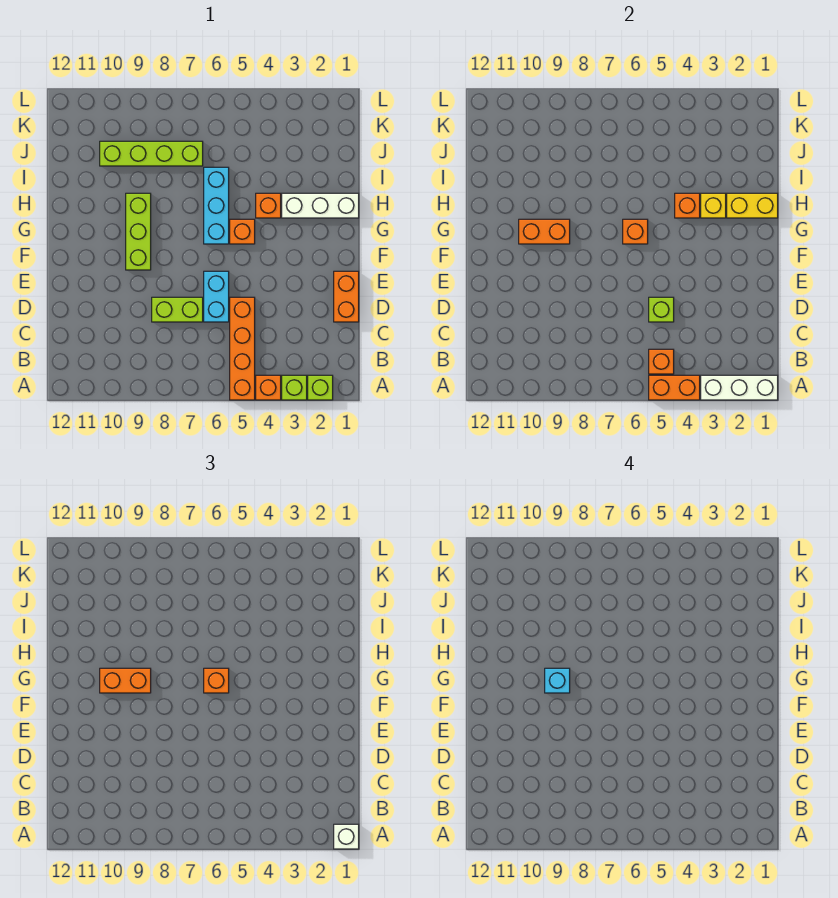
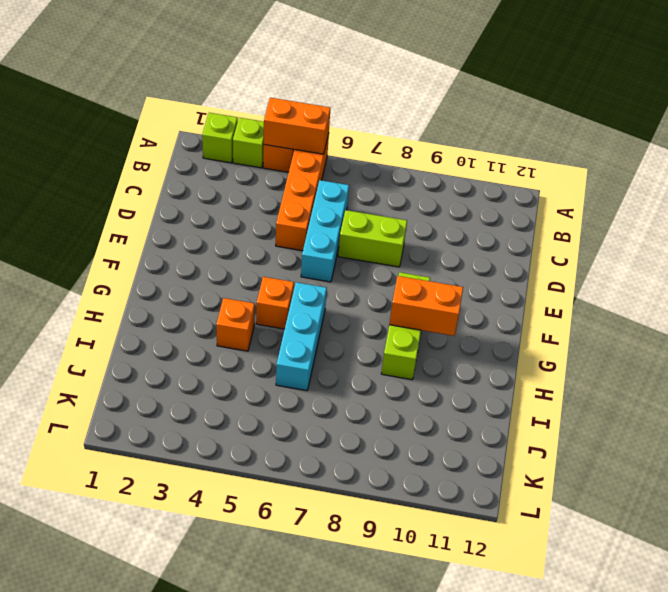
cyan 1x3 brick [301,180,349,282] -> cyan 1x2 brick [204,271,229,322]
none -> orange 1x2 brick [334,271,359,322]
none -> white 1x3 brick [282,193,359,218]
none -> lime 1x4 brick [100,141,203,166]

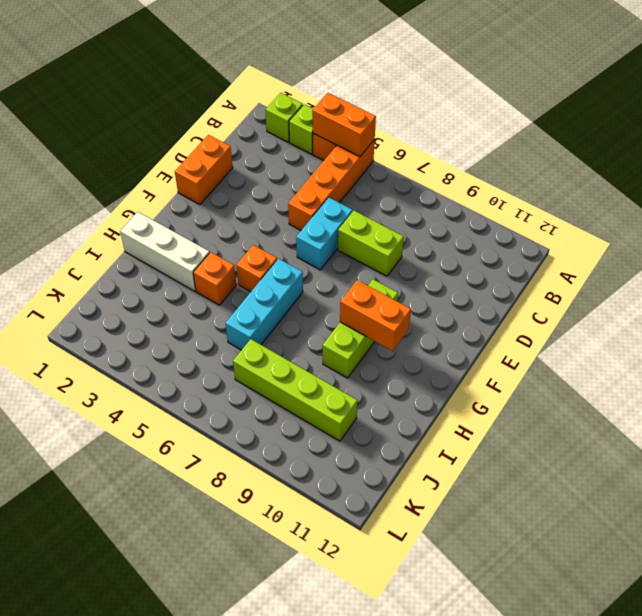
none -> white 1x3 brick [701,375,778,400]
none -> orange 1x1 brick [649,349,674,374]
none -> lime 1x1 brick [649,297,674,322]

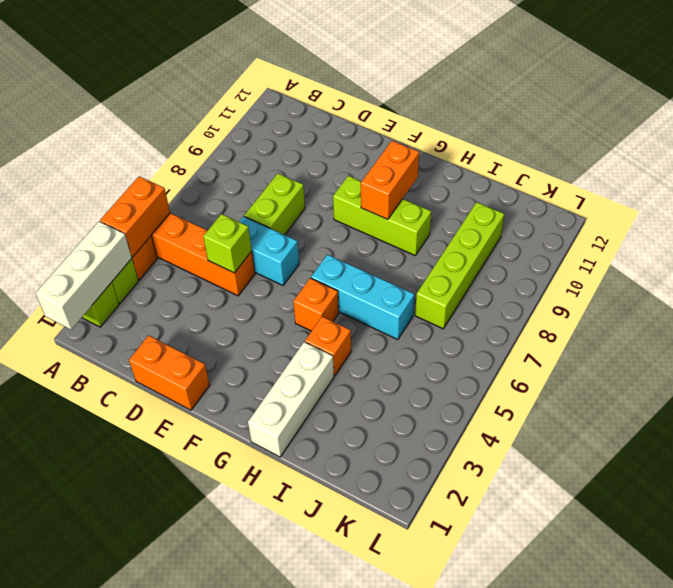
none -> orange 1x1 brick [649,349,674,374]
none -> orange 1x1 brick [623,219,648,244]
none -> yellow 1x2 brick [727,193,778,218]

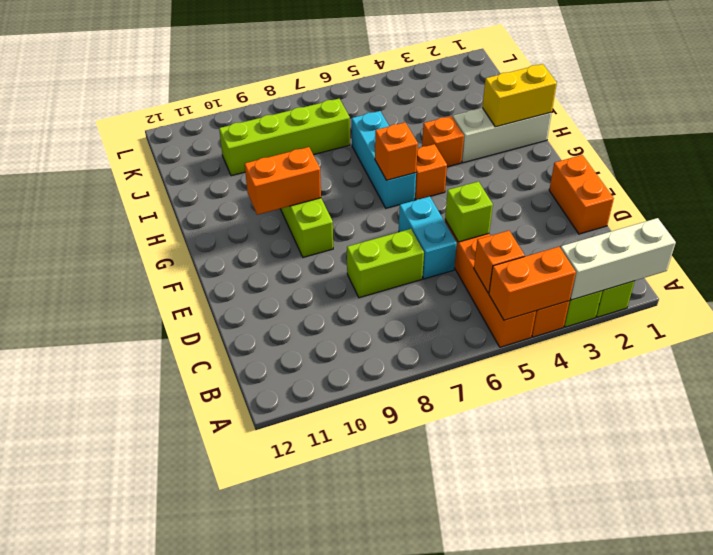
none -> yellow 1x1 brick [701,193,726,218]
none -> orange 1x1 brick [675,193,700,218]
none -> white 1x1 brick [334,824,359,849]

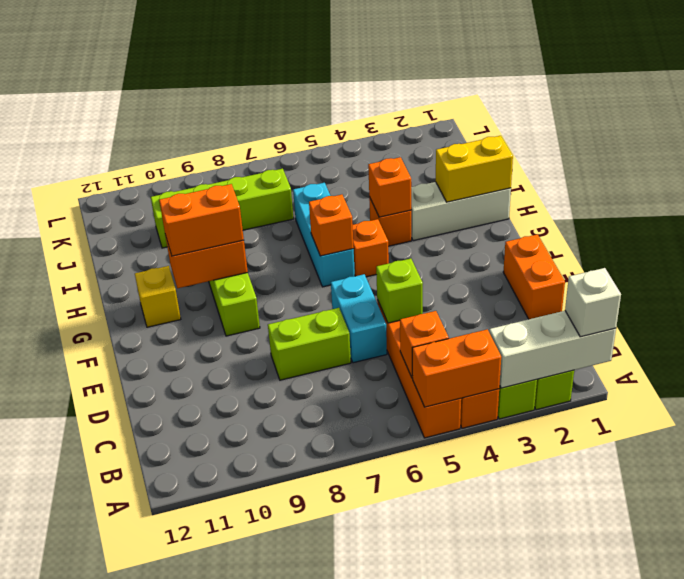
yellow 1x1 brick [135,266,181,327] -> yellow 1x1 brick moved to [701,193,726,218]
none -> orange 1x1 brick [204,668,229,693]
none -> cyan 1x1 brick [545,668,570,693]

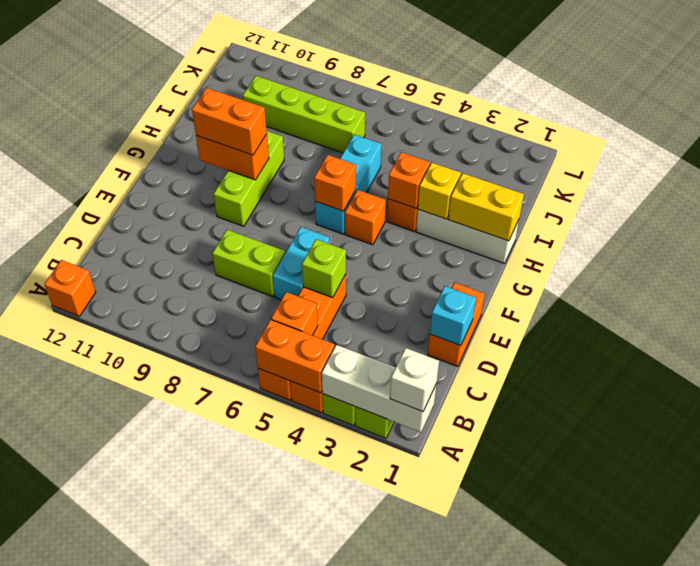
orange 1x1 brick [44,260,96,316] -> orange 1x1 brick moved to [204,668,229,693]
cyan 1x1 brick [430,286,476,346] -> cyan 1x1 brick moved to [545,668,570,693]

